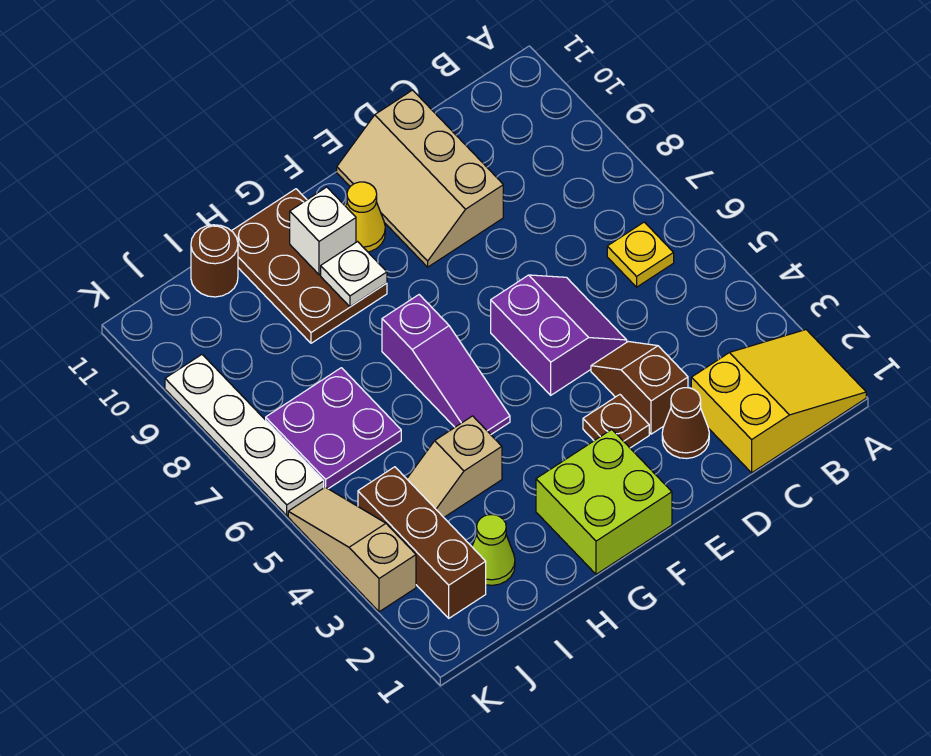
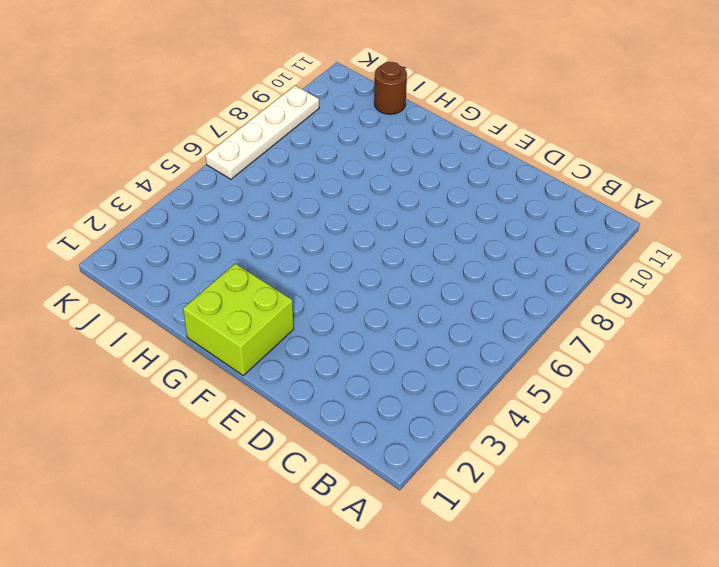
none -> yellow 2x3 slope [691,330,866,473]
none -> yellow 1x1 plate [607,222,674,287]
none -> brown 1x1 cone [662,388,709,459]

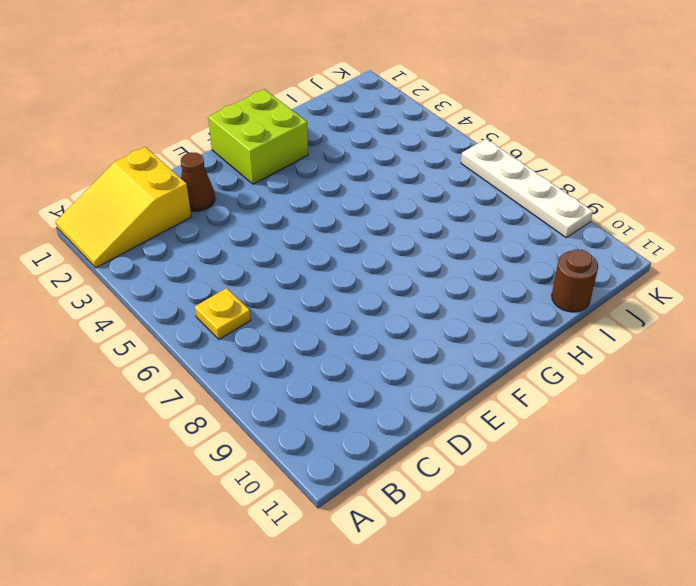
none -> brown 1x2 slope [591,342,688,434]
none -> purple 2x2 slope [491,275,627,395]
none -> tan 2x3 slope [337,90,503,267]

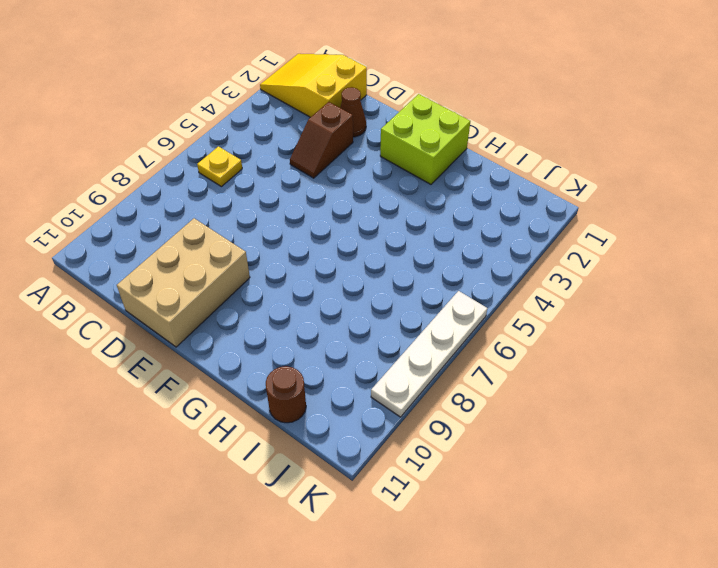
tan 2x3 brick [117,218,250,347] -> tan 2x3 slope [337,90,503,267]
none -> purple 2x2 slope [491,275,627,395]
none -> brown 1x1 plate [583,395,649,448]
none -> yellow 1x1 cone [346,182,385,252]

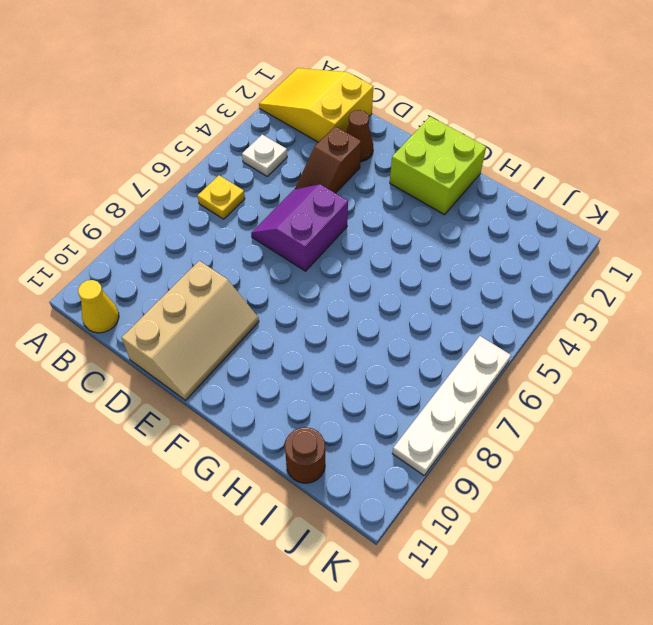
white 1x1 plate [242,135,287,176] -> white 1x1 plate moved to [321,242,387,307]
yellow 1x1 cone [78,280,119,333] -> yellow 1x1 cone moved to [346,182,385,252]
none -> brown 1x1 plate [583,395,649,448]
none -> purple 1x3 slope [382,295,510,434]
none -> brown 2x3 plate [232,189,387,343]

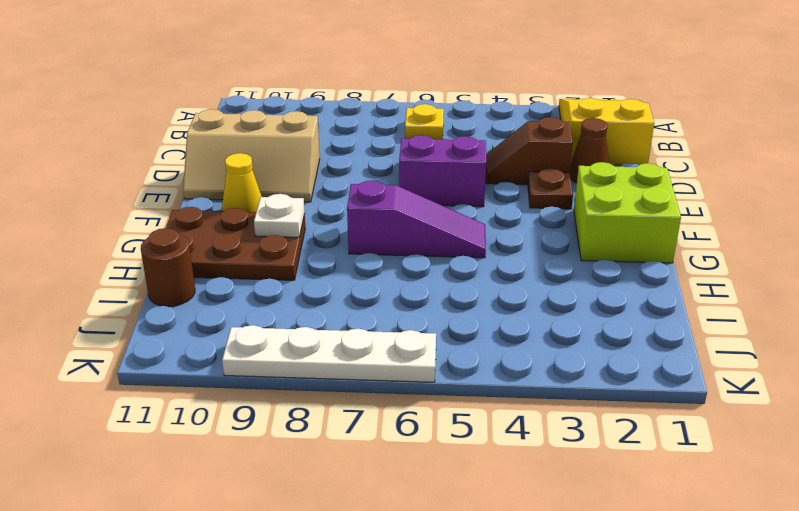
none -> tan 1x2 slope [407,416,502,517]
none -> lime 1x1 cone [472,515,515,585]
none -> purple 2x2 plate [266,368,401,489]

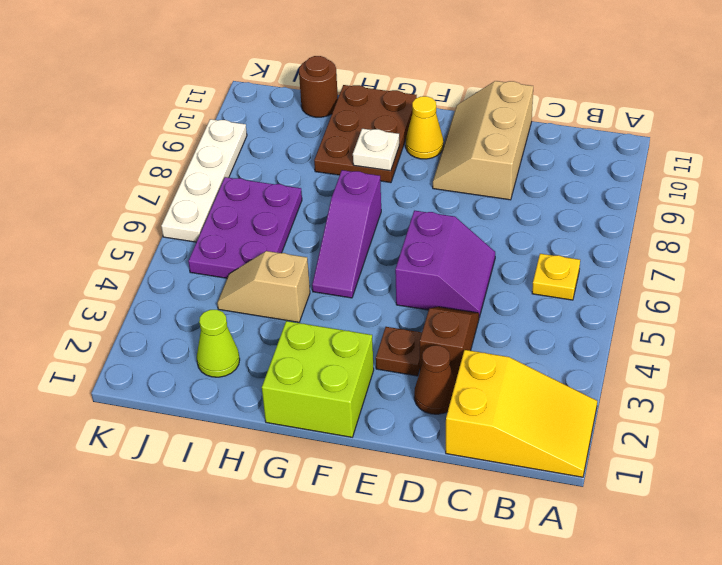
purple 2x3 plate [188,177,302,278] -> purple 2x2 plate [266,368,401,489]
none -> brown 1x3 brick [358,467,486,618]
none -> tan 1x3 slope [288,487,416,612]
none -> white 1x1 brick [290,187,356,275]

